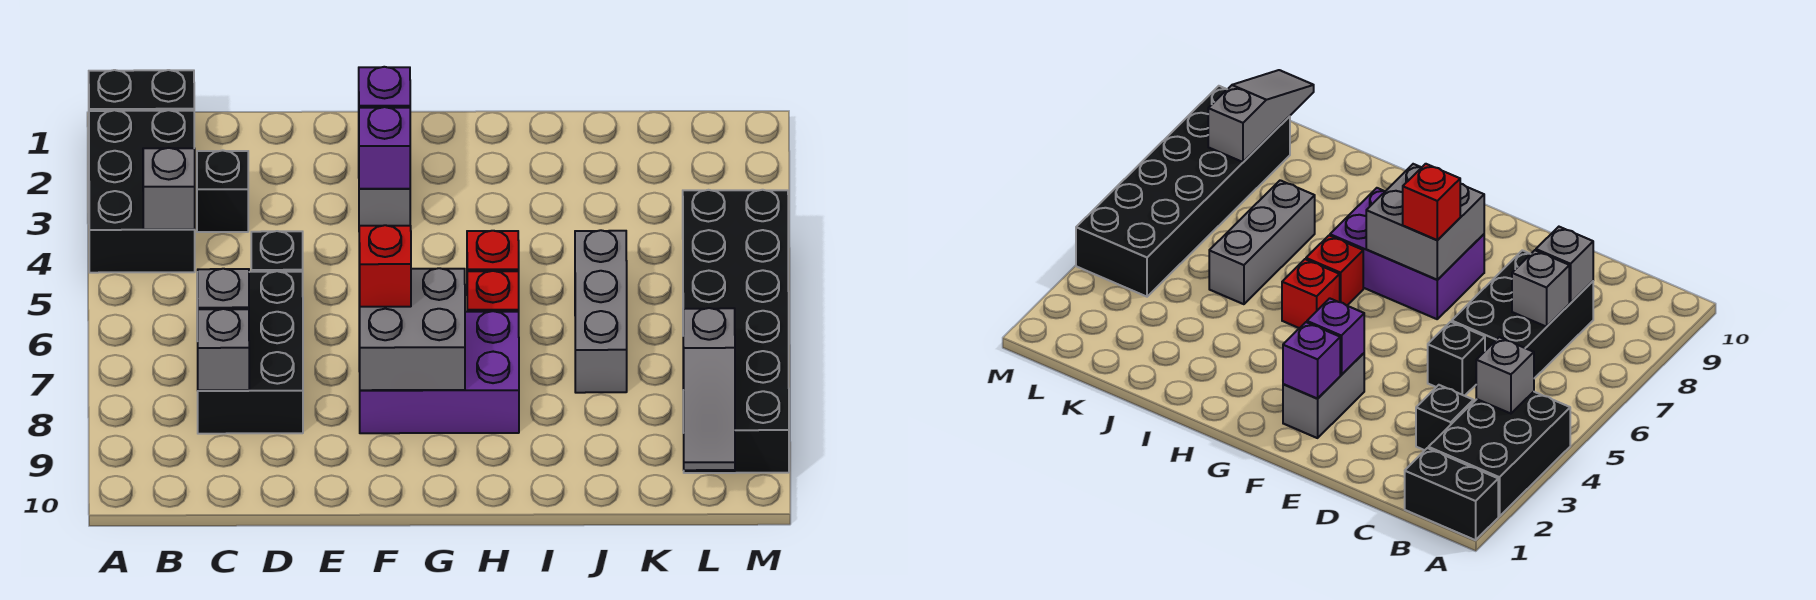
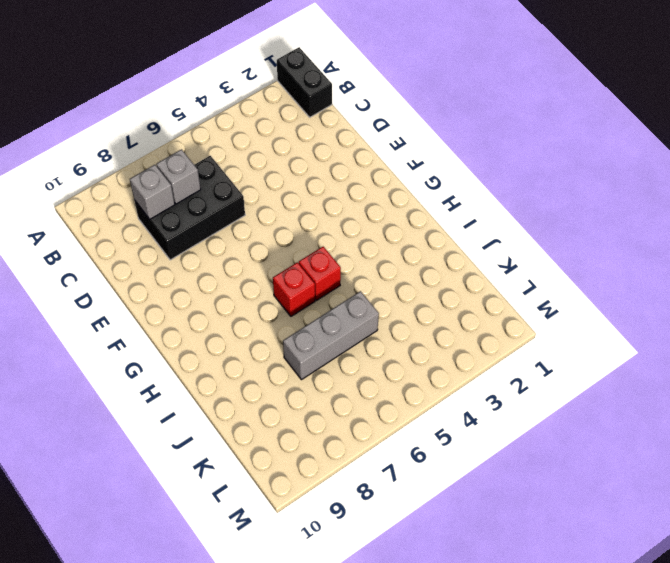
none -> black 2x3 brick [89,110,195,273]
none -> black 1x1 brick [197,150,248,232]
none -> black 1x1 brick [251,231,303,272]

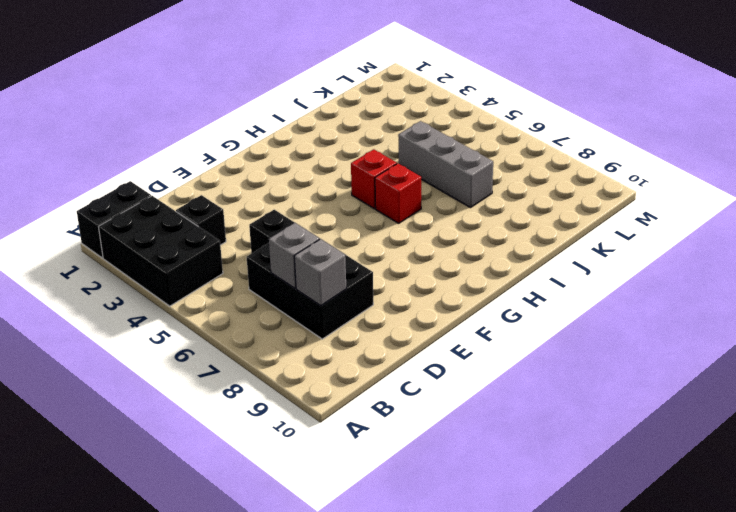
none -> grey 1x2 brick [359,189,410,226]
none -> purple 2x3 brick [359,311,519,433]
none -> black 2x6 brick [683,190,789,473]

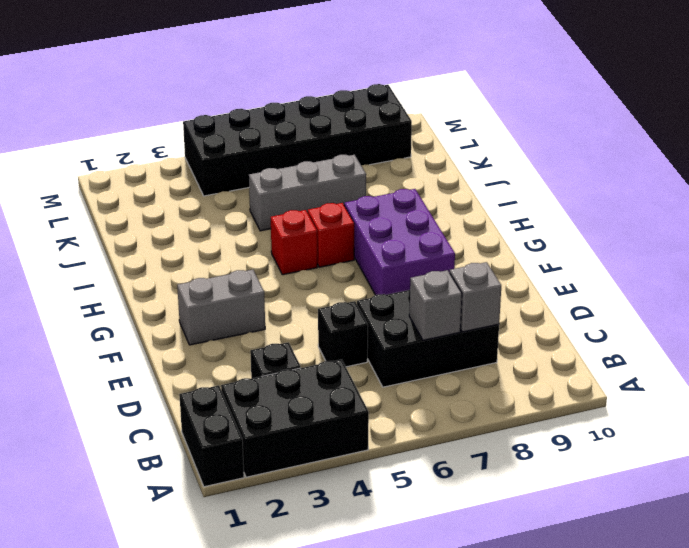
none -> grey 1x1 brick [143,148,195,229]
none -> purple 1x1 brick [359,67,410,108]
none -> purple 1x1 brick [359,107,410,189]

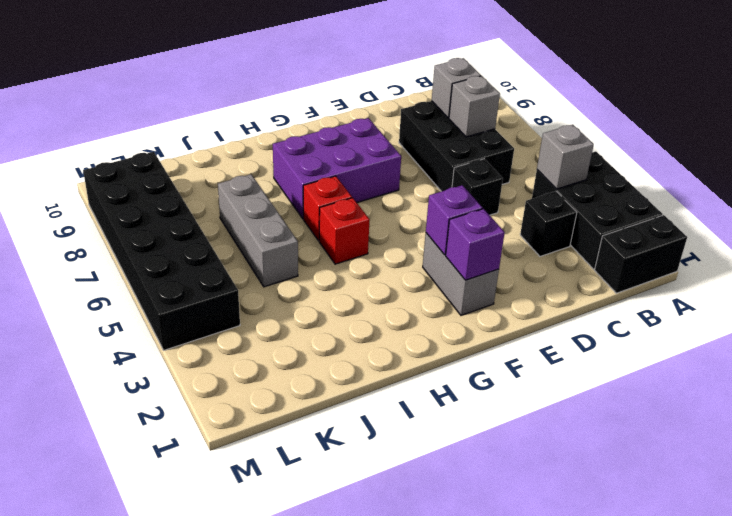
none -> grey 2x2 brick [359,268,465,390]
none -> grey 1x3 slope [683,308,735,470]
none -> red 1x1 brick [359,225,411,307]

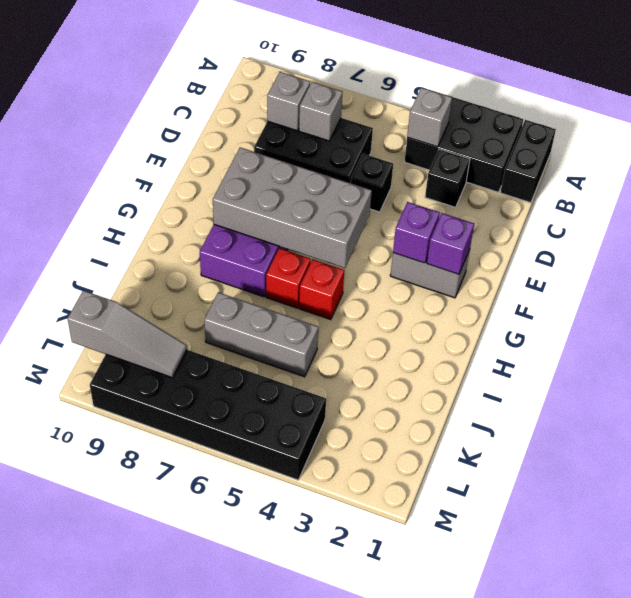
grey 2x4 brick [213,148,372,268] -> grey 2x2 brick [359,268,465,390]
grey 1x3 slope [68,291,187,378] -> grey 1x3 slope turned to [683,308,735,470]
none -> red 1x1 brick [359,225,411,307]

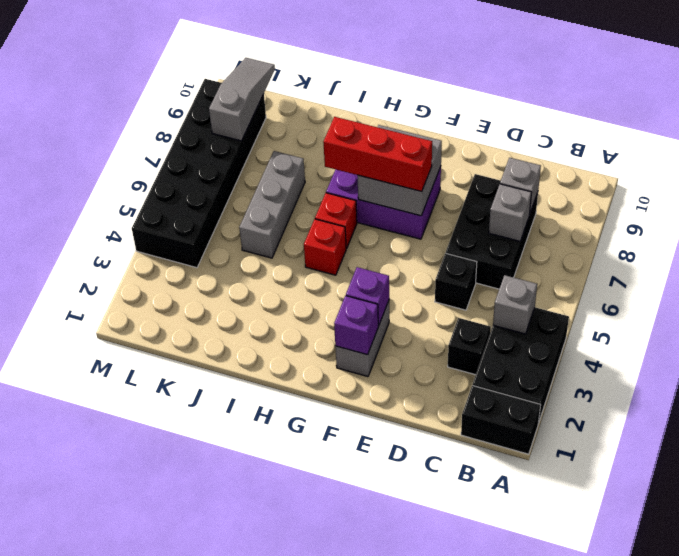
red 1x3 brick [323,117,432,192] -> red 1x1 brick [359,225,411,307]

